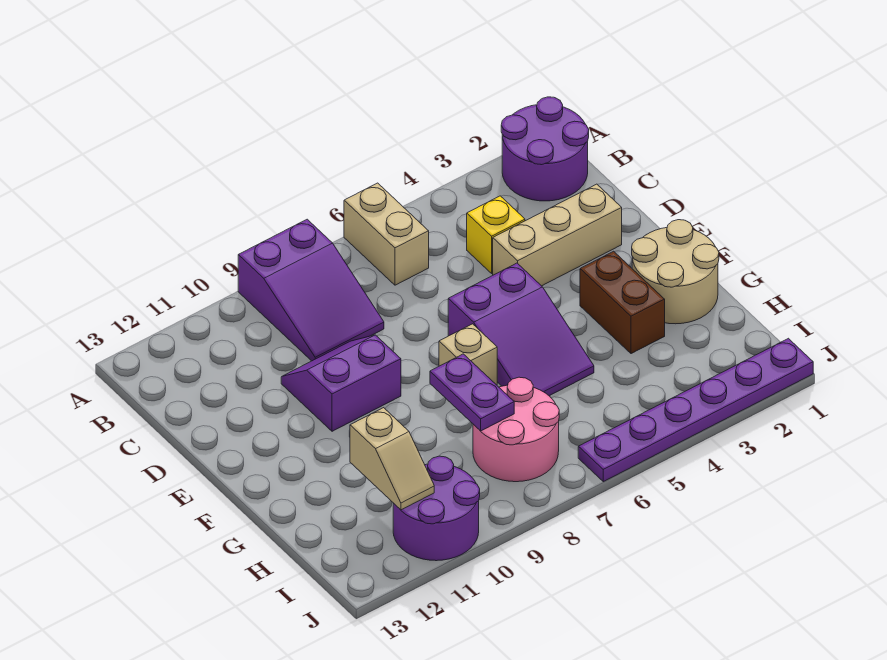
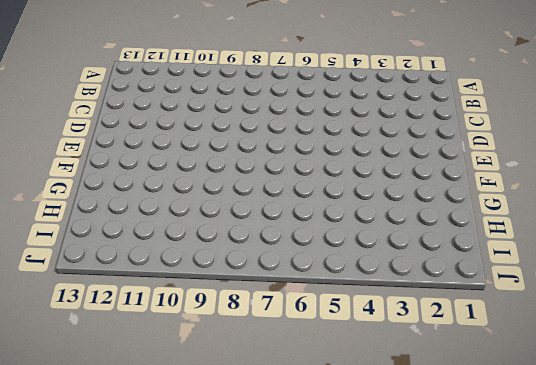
none -> purple 2x2 round brick [501,97,589,201]
none -> tan 1x2 brick [344,183,429,285]
none -> purple 2x3 slope [238,219,384,361]

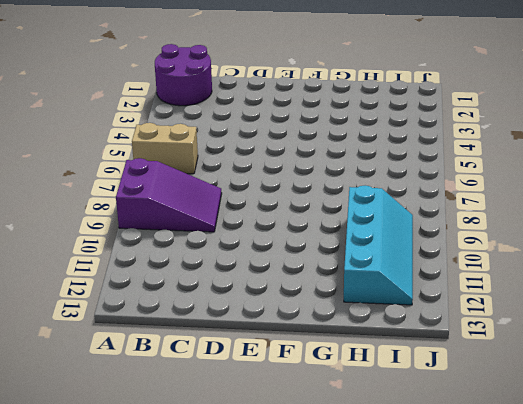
cyan 2x4 slope [344,186,413,305] -> purple 2x2 round brick [393,456,480,561]
none -> yellow 1x1 brick [467,196,525,273]
none -> tan 1x3 brick [493,184,622,286]
none -> purple 2x2 slope [281,335,401,431]

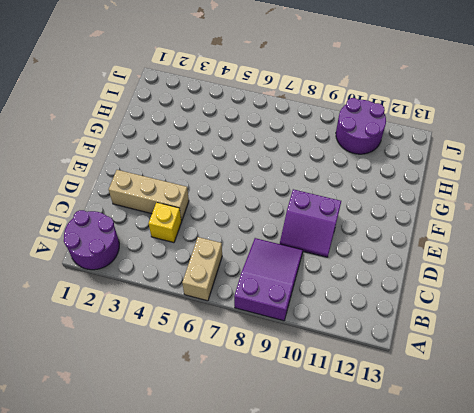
none -> purple 2x3 slope [448,263,594,396]
none -> tan 2x2 round brick [632,220,719,324]
none -> brown 1x2 brick [580,251,665,354]

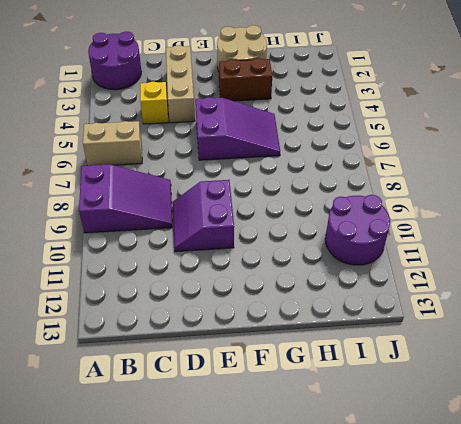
none -> tan 1x1 brick [439,324,497,385]
none -> pink 2x2 round brick [473,377,559,482]
none -> purple 1x6 plate [578,338,813,482]

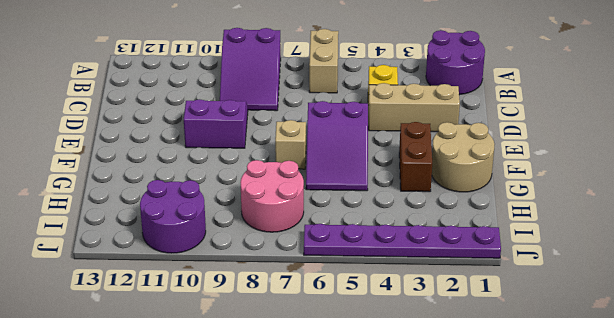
none -> purple 1x2 plate [430,354,514,431]
none -> tan 1x2 slope [350,408,434,510]

